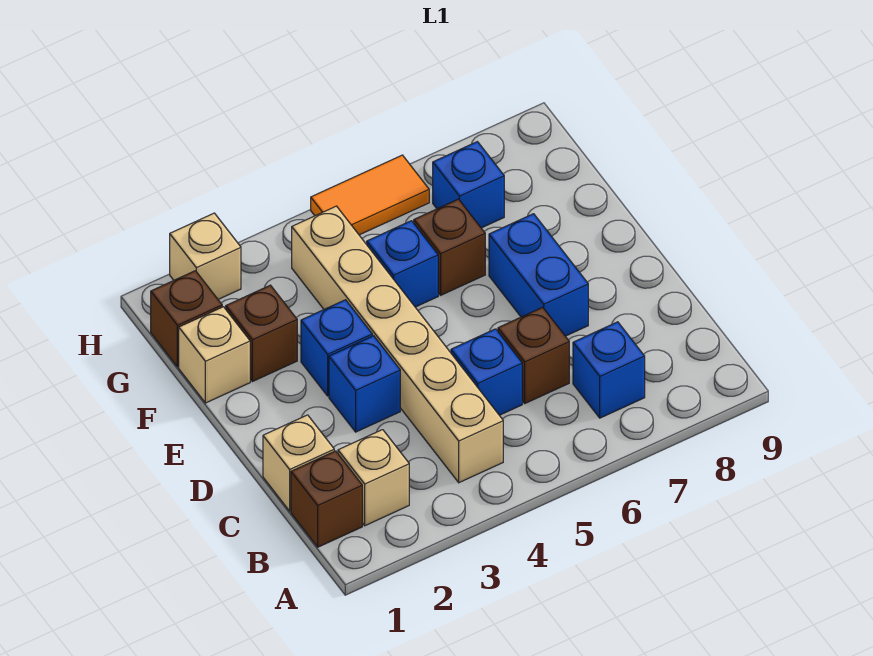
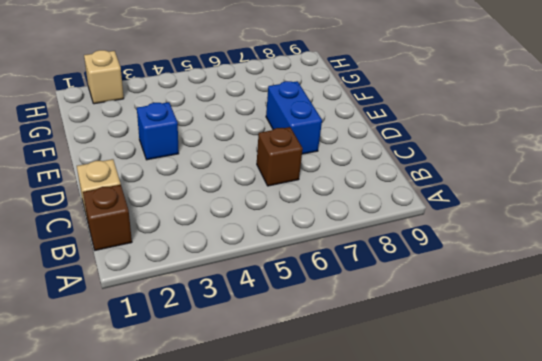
none -> tan 1x1 brick [338,430,409,526]
none -> tan 1x6 brick [292,206,503,483]
none -> blue 1x1 brick [573,322,645,418]

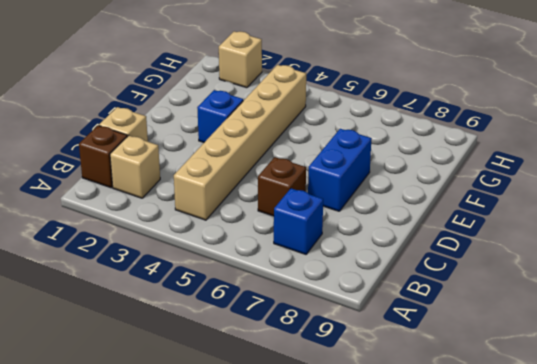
none -> blue 1x1 brick [451,329,522,415]
none -> blue 1x1 brick [329,336,400,432]
none -> tan 1x1 brick [179,307,250,403]

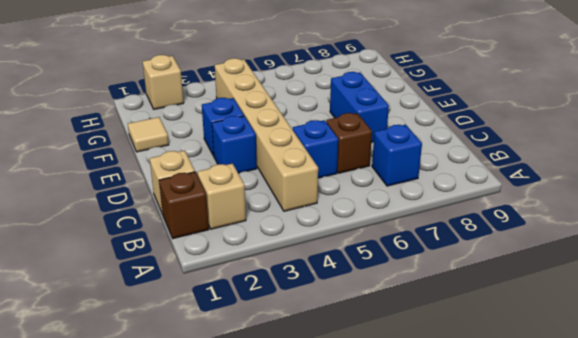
tan 1x1 tile [128,117,169,152] -> tan 1x1 brick [179,307,250,403]
none -> brown 1x1 brick [226,285,297,382]
none -> blue 1x1 brick [367,221,438,307]
none -> brown 1x1 brick [414,199,485,295]

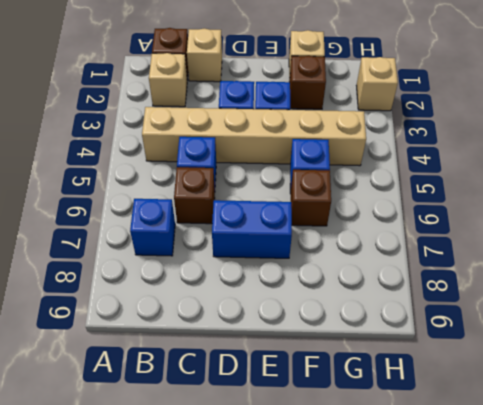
none -> brown 1x1 brick [151,271,222,367]
none -> blue 1x1 brick [433,142,504,228]
none -> orange 1x2 tile [311,155,429,235]

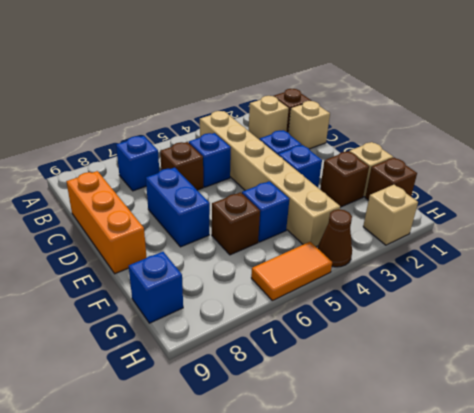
orange 1x3 brick [66,171,147,274] -> none
blue 1x1 brick [129,252,183,323] -> blue 1x1 brick moved to [433,142,504,228]
brown 1x1 cone [318,209,352,267] -> none

